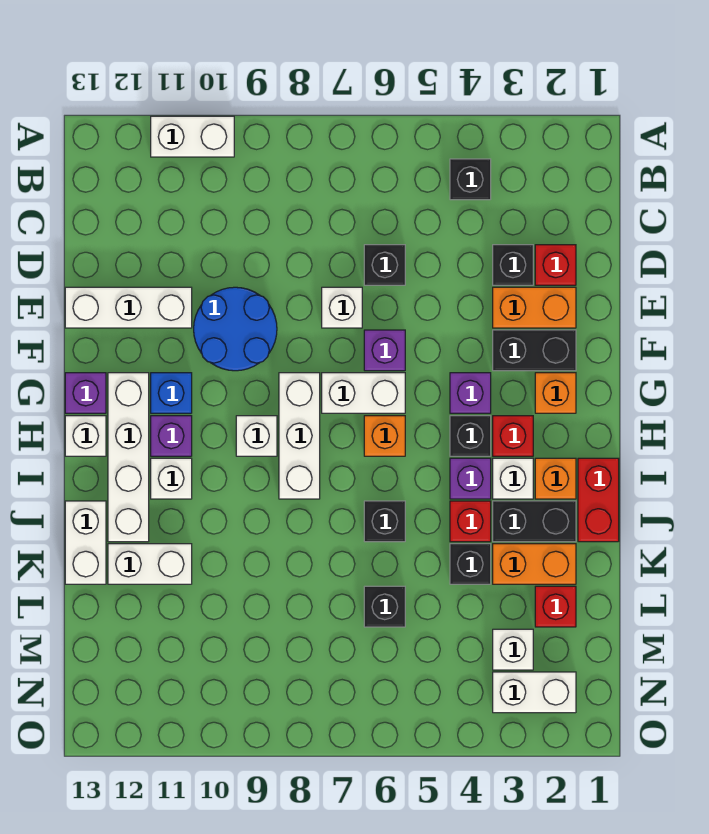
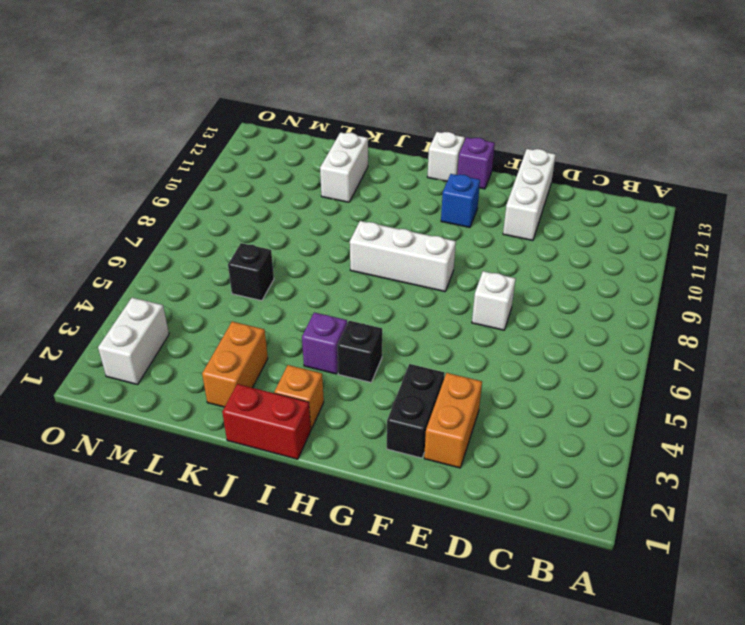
none -> white 1x2 brick [151,116,234,157]
none -> black 1x1 brick [450,159,491,200]
none -> red 1x1 brick [535,245,576,285]
none -> black 1x1 brick [493,245,533,285]

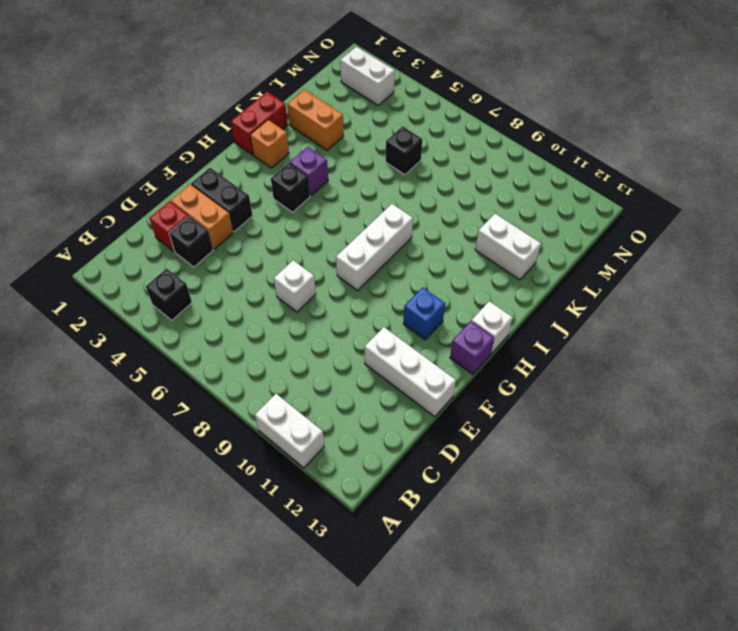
none -> black 1x1 brick [364,245,405,285]
none -> blue 2x2 round brick [194,287,277,371]
none -> purple 1x1 brick [364,330,405,371]
none -> orange 1x1 brick [535,373,576,413]

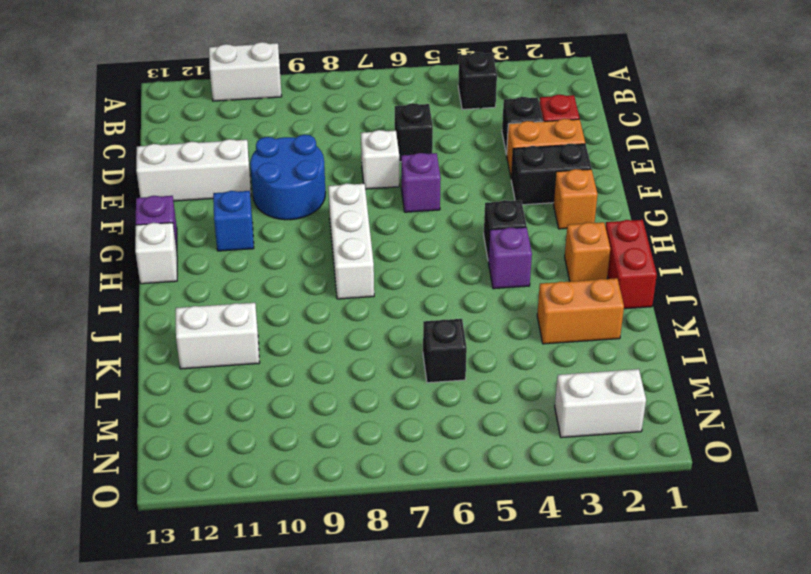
none -> purple 1x1 brick [450,373,491,413]
none -> white 1x2 brick [322,373,405,413]
none -> white 1x4 brick [108,373,149,542]
none -> red 1x1 brick [493,416,533,456]

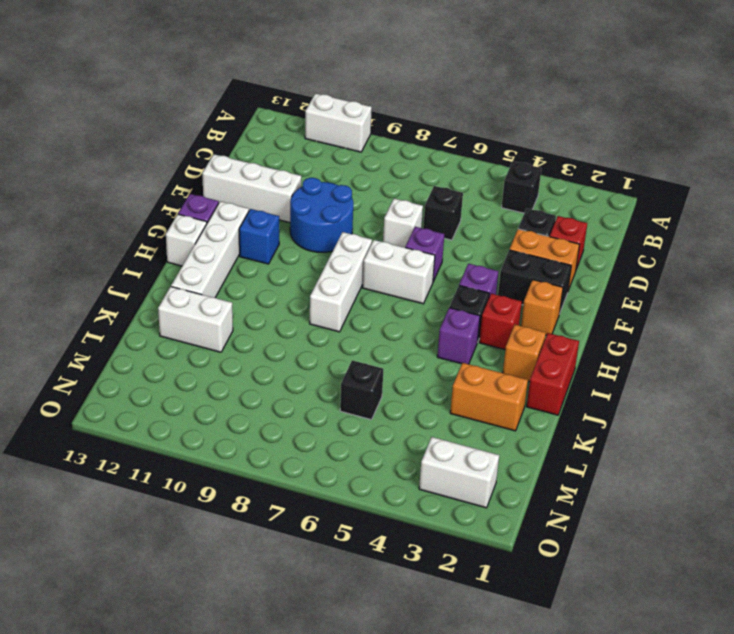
none -> orange 1x1 brick [364,416,405,456]
none -> white 1x1 brick [236,416,277,456]
none -> purple 1x1 brick [151,416,192,456]
none -> white 1x1 brick [493,458,533,499]

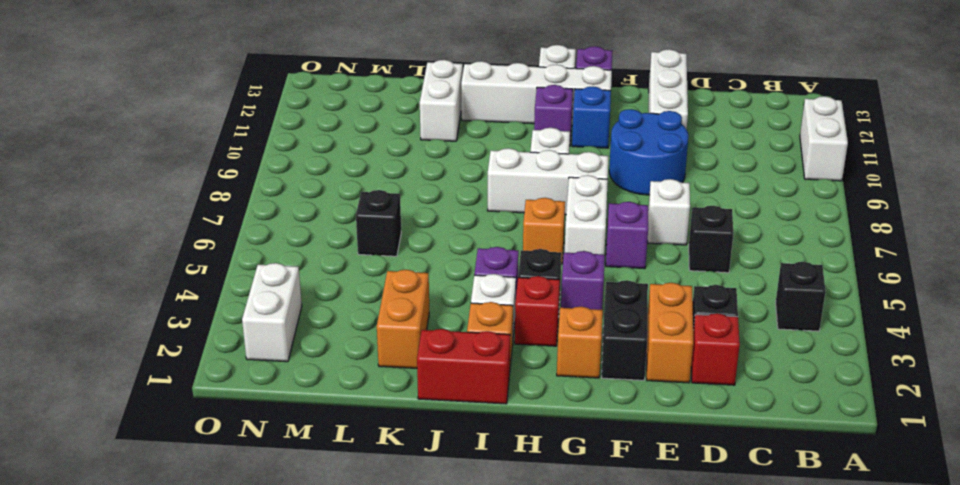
none -> white 1x1 brick [151,458,192,499]
none -> black 1x2 brick [493,501,576,542]
none -> red 1x1 brick [450,501,491,542]
none -> black 1x1 brick [364,501,405,542]

